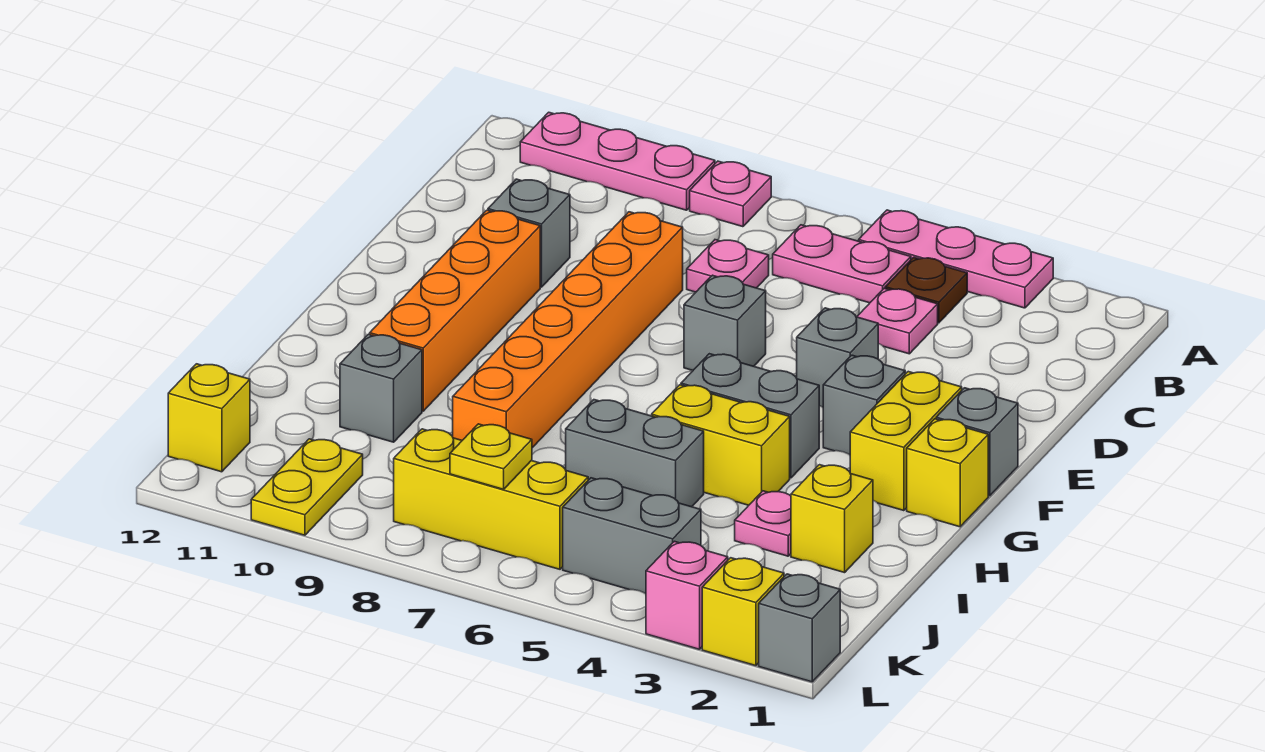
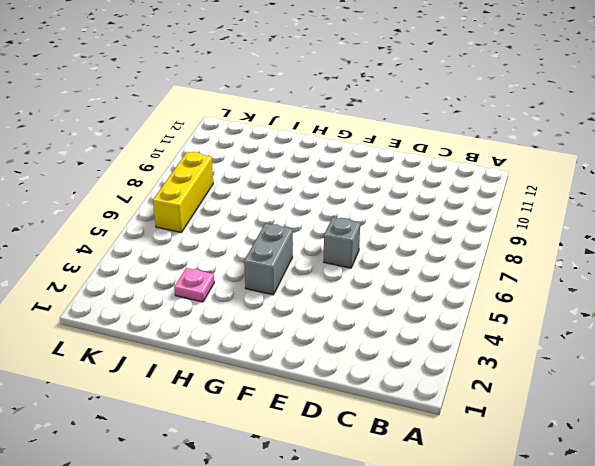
none -> pink 1x3 plate [859,210,1053,308]
none -> pink 1x1 plate [690,161,771,227]
none -> pink 1x3 plate [520,112,715,210]
none -> brown 1x1 plate [885,257,967,323]

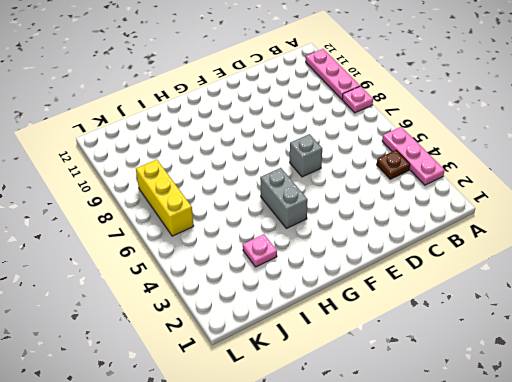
none -> pink 1x2 plate [773,225,911,303]
none -> pink 1x1 plate [857,288,938,354]
none -> pink 1x1 plate [687,240,769,292]
none -> orange 1x6 brick [453,212,683,448]

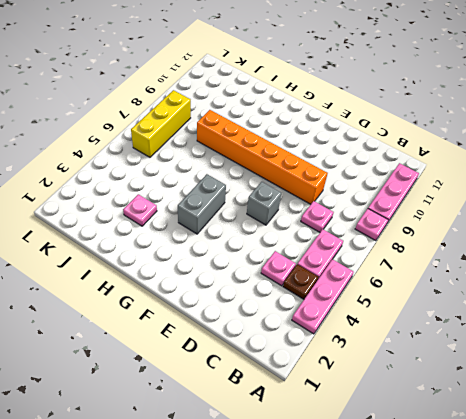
none -> grey 1x1 brick [488,179,570,287]
none -> grey 1x1 brick [797,308,878,407]
none -> orange 1x4 brick [370,210,540,411]
none -> grey 1x1 brick [936,388,1018,496]

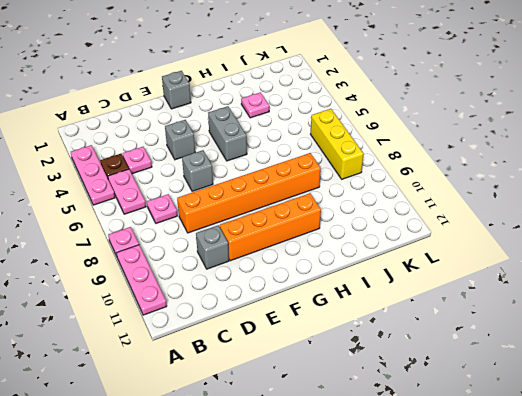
none -> yellow 1x2 brick [850,372,962,511]
none -> grey 1x1 brick [823,355,905,455]
none -> yellow 1x1 brick [907,419,988,527]
none -> yellow 1x2 brick [652,385,790,505]

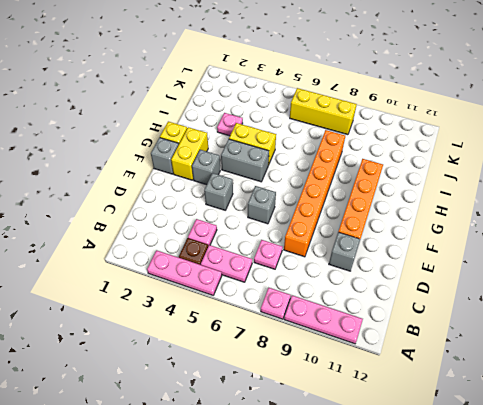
none -> yellow 1x1 brick [791,465,873,573]
none -> grey 1x2 brick [566,400,704,507]
none -> grey 1x1 brick [340,334,422,442]
none -> grey 1x2 brick [563,478,701,594]

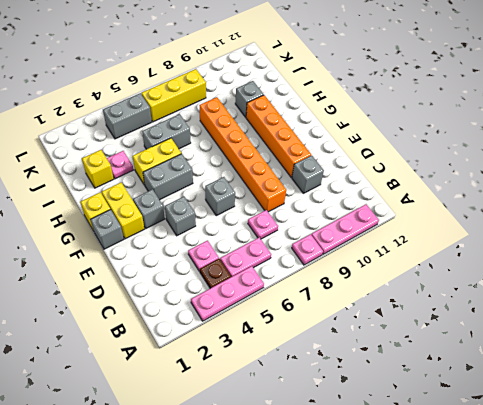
none -> yellow 1x2 plate [251,439,363,535]
none -> yellow 1x1 brick [168,364,250,472]
none -> grey 1x1 brick [759,574,840,682]
none -> yellow 1x1 brick [702,558,784,666]

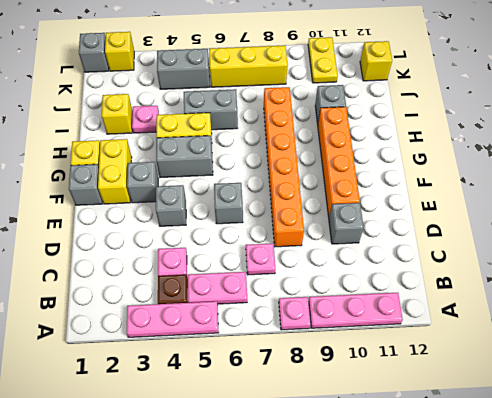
none -> pink 1x1 brick [646,541,728,649]
none -> yellow 1x1 plate [450,424,532,489]

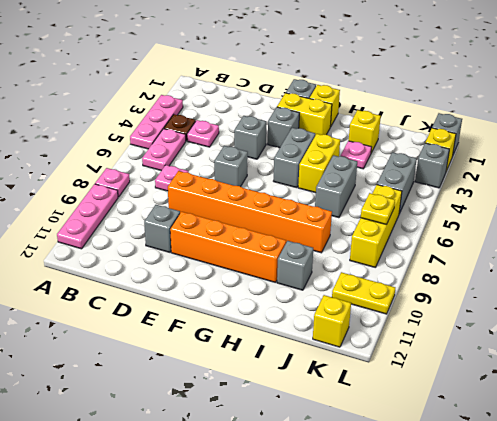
grey 1x1 brick [415,143,449,188] -> pink 1x1 brick [646,541,728,649]

